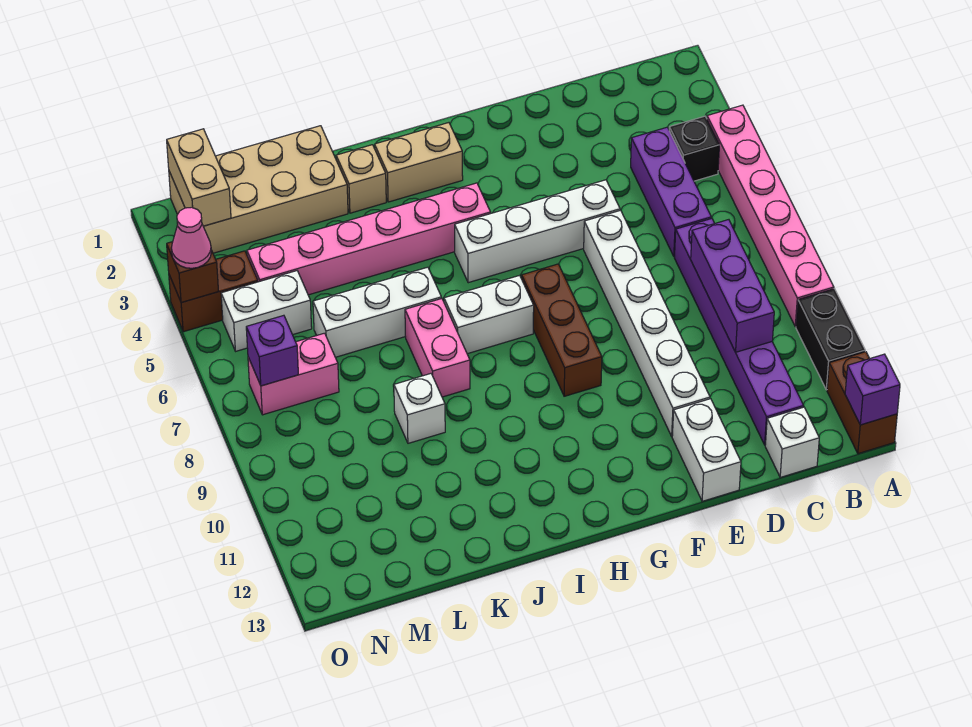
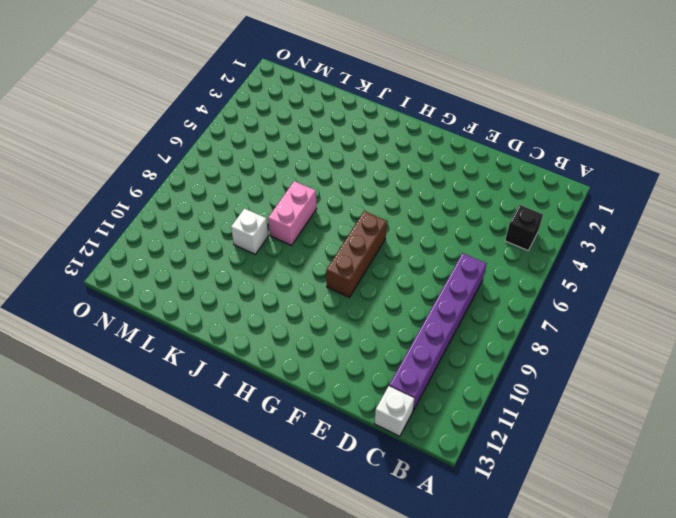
none -> pink 1x6 brick [707,105,834,327]
none -> black 1x2 brick [796,289,865,390]
none -> brown 1x2 brick [827,352,897,454]

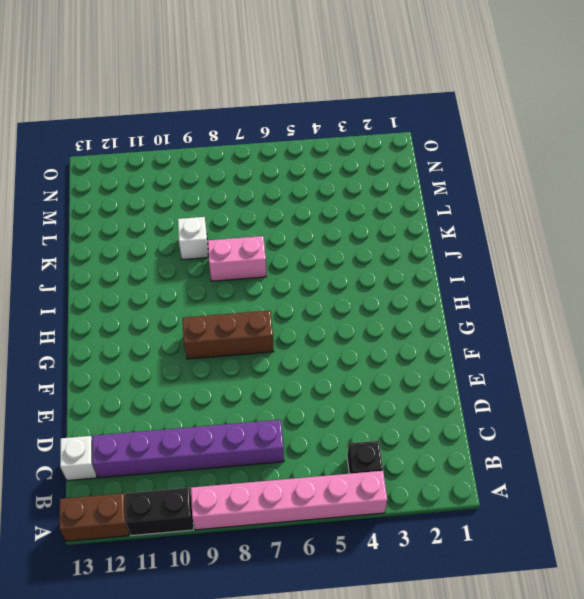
none -> purple 1x3 brick [631,127,711,257]
none -> white 1x4 brick [455,180,620,283]
none -> white 1x6 brick [584,210,710,436]

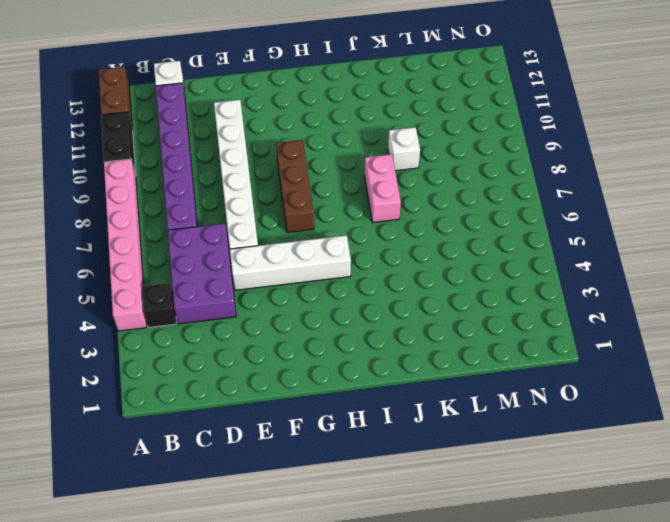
purple 2x3 brick [168,224,236,324] -> purple 1x3 brick [631,127,711,257]
none -> white 1x2 brick [672,399,741,501]
none -> tan 1x2 brick [375,123,463,202]
none -> pink 1x6 brick [247,183,491,295]

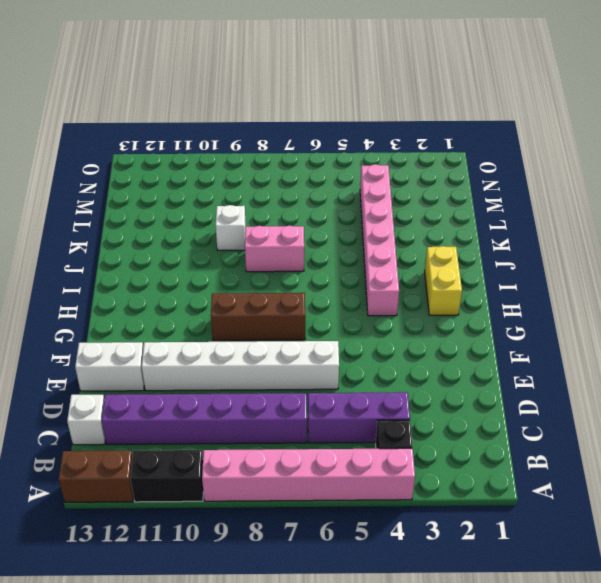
yellow 1x2 brick [425,246,462,315] -> tan 1x2 brick [375,123,463,202]
none -> white 1x4 brick [455,180,620,283]
none -> white 1x2 brick [444,275,534,354]
none -> tan 1x1 brick [336,145,386,213]

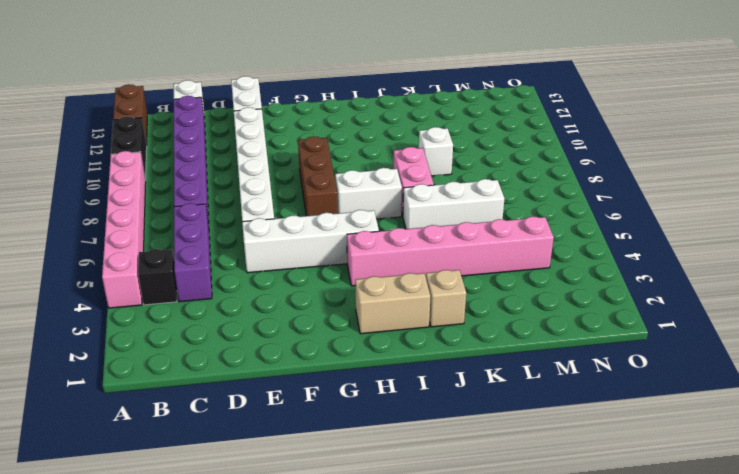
none -> tan 2x4 brick [169,126,348,253]
none -> white 1x2 brick [221,271,312,351]
none -> pink 1x2 brick [248,333,339,415]

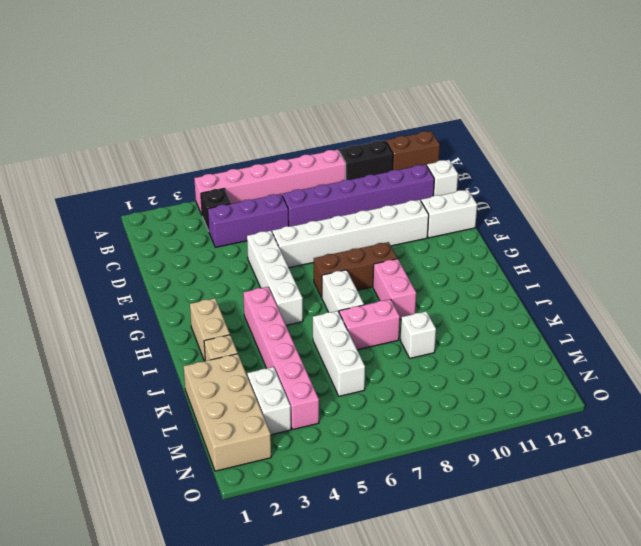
pink 1x2 brick [373,259,416,320] -> pink 1x2 brick moved to [248,333,339,415]
white 1x2 brick [247,367,291,435] -> white 1x2 brick moved to [221,271,312,351]
none -> brown 1x2 brick [169,251,258,332]
none -> purple 1x1 brick [845,354,900,425]
none -> purple 1x3 brick [691,220,774,352]

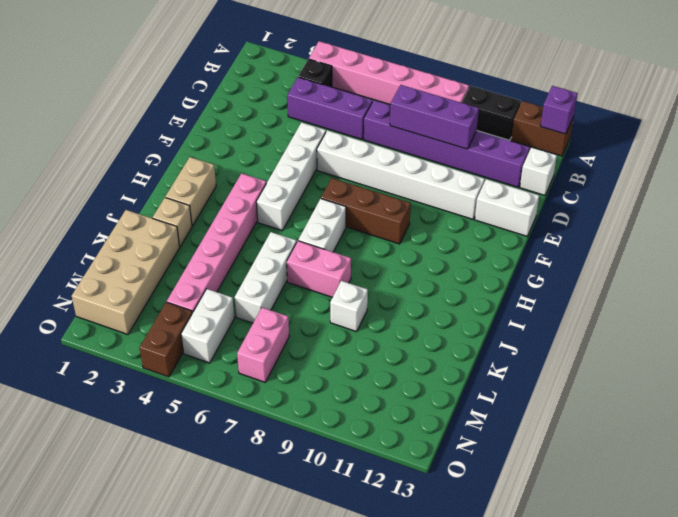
none -> tan 1x2 brick [167,129,231,226]
none -> purple 1x1 brick [246,315,298,386]
none -> brown 1x1 brick [167,242,219,303]

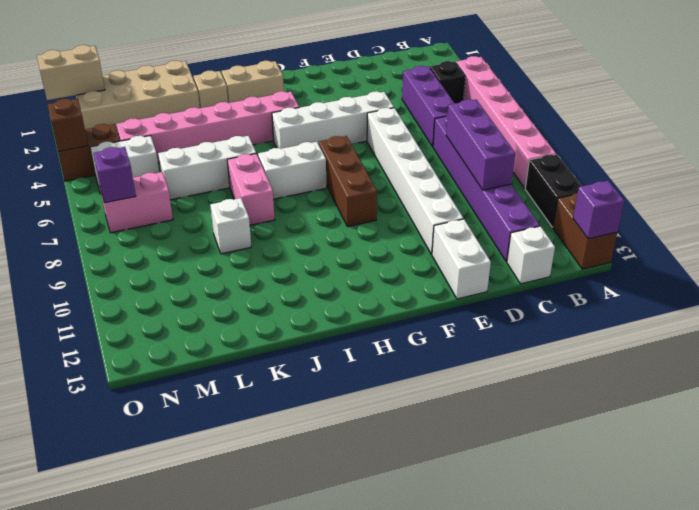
tan 1x2 brick [37,45,105,100] -> tan 1x2 brick turned to [167,129,231,226]
none -> pink 1x1 cone [171,207,211,268]

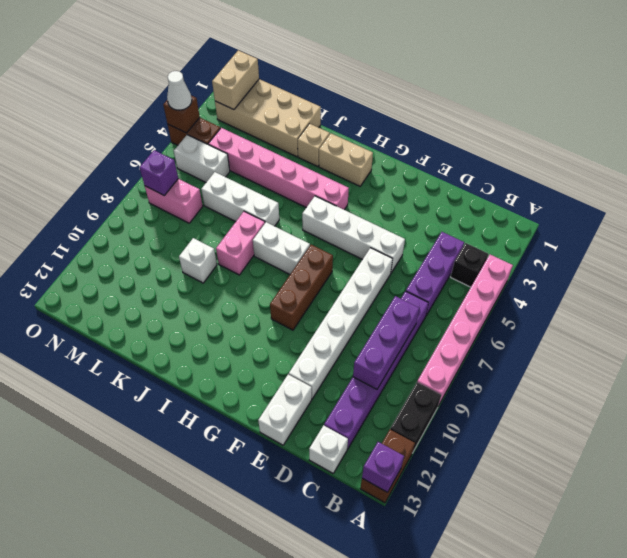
white 1x1 cone [167,71,192,110] -> pink 1x1 cone [171,207,211,268]

